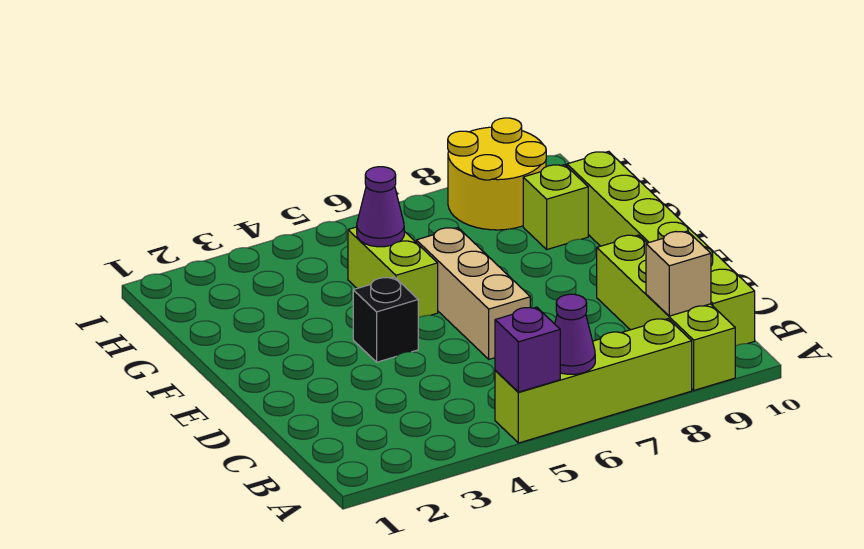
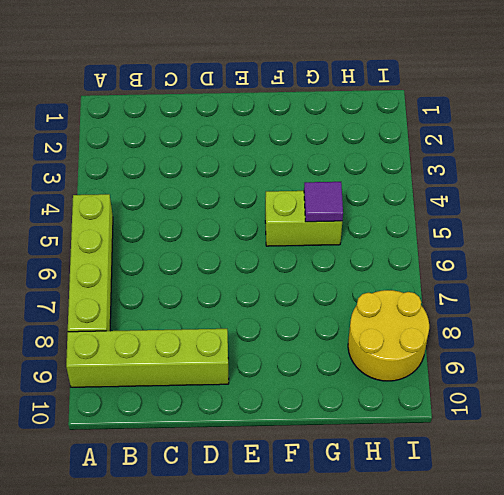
purple 1x1 tile [304,182,343,222] -> purple 1x1 cone [357,167,404,247]
none -> lime 1x6 brick [567,151,755,346]
none -> tan 1x3 brick [416,228,530,359]
none -> black 1x1 brick [353,277,418,362]

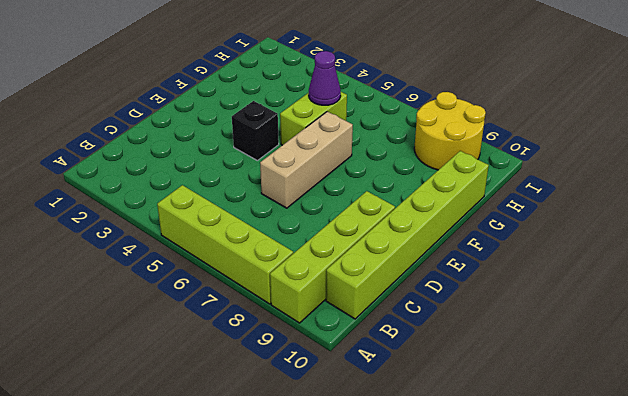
none -> lime 1x1 brick [523,165,588,249]
none -> purple 1x1 brick [495,307,560,392]
none -> purple 1x1 cone [555,294,595,374]

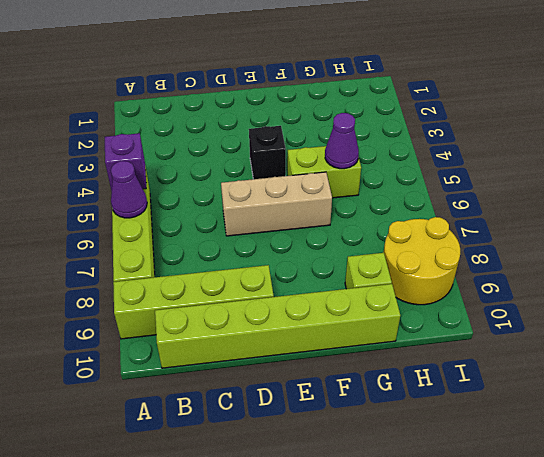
none -> tan 1x1 brick [646,231,711,316]

